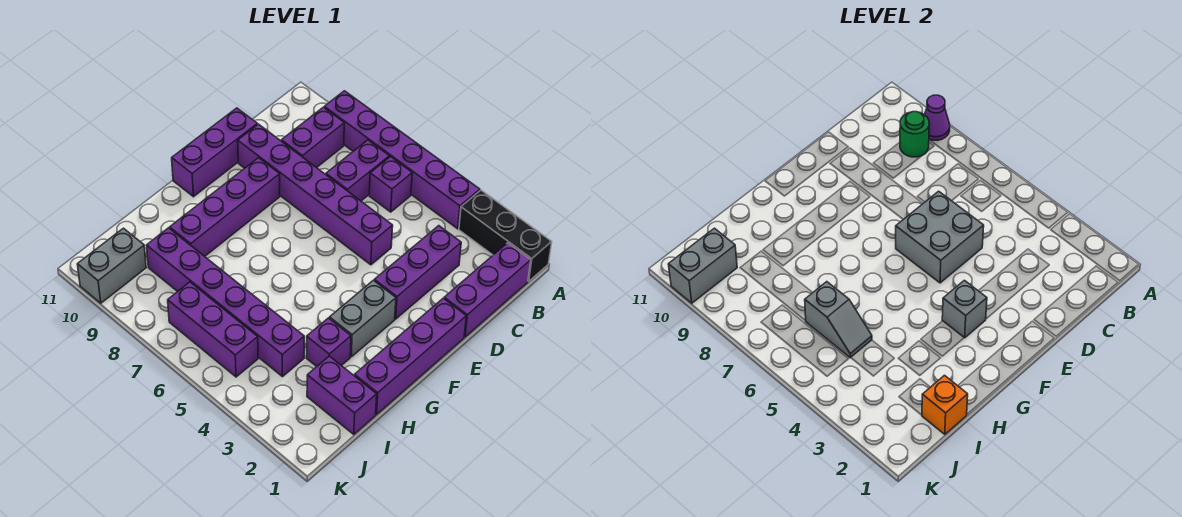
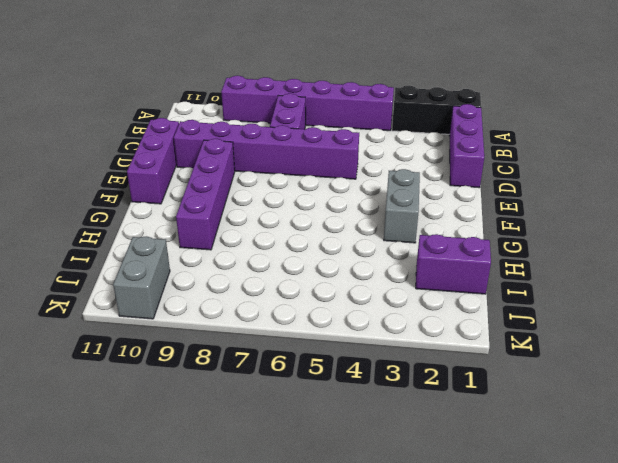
none -> purple 1x1 brick [369,157,412,212]
none -> purple 1x2 brick [281,107,344,168]
none -> purple 1x3 brick [374,226,461,319]

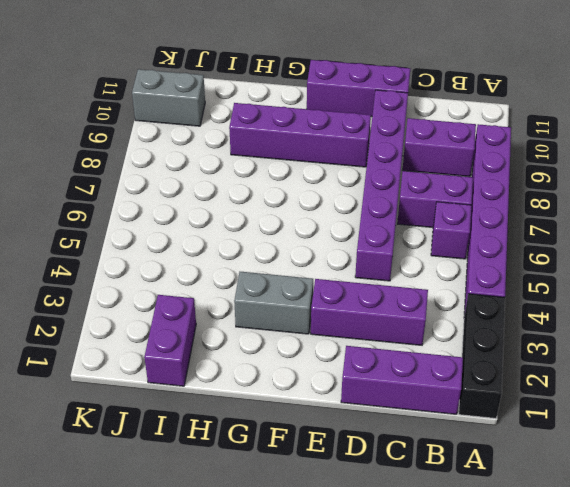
none -> purple 1x4 brick [355,298,466,414]
none -> purple 1x1 brick [306,318,351,366]
none -> purple 1x6 brick [146,228,304,377]

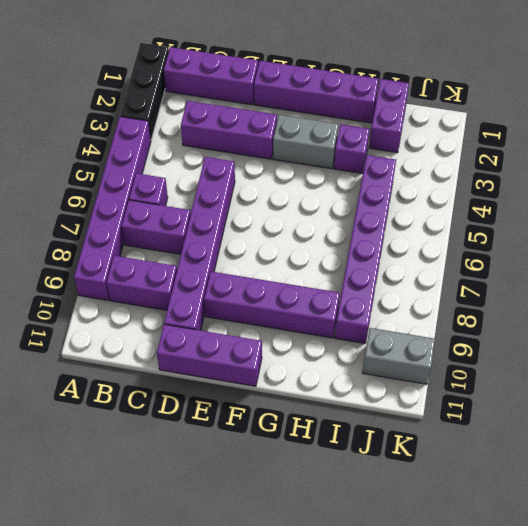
none -> purple 1x3 brick [168,282,258,377]
none -> purple 1x1 cone [925,95,950,140]
none -> green 1x1 round brick [900,112,929,157]

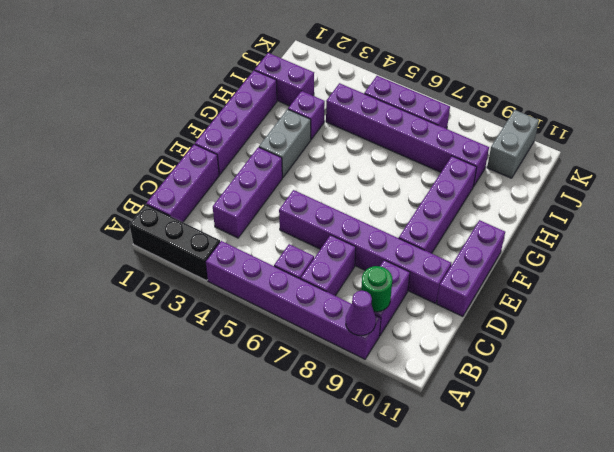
none -> grey 2x2 brick [896,191,984,283]
none -> grey 1x1 brick [942,280,987,338]
none -> orange 1x1 brick [922,375,968,434]

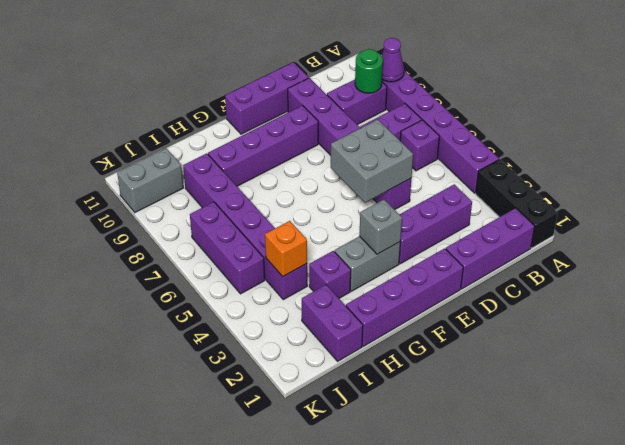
orange 1x1 brick [265,221,307,276] -> orange 1x1 brick moved to [922,375,968,434]
none -> grey 1x2 slope [805,282,872,358]
none -> grey 1x2 brick [668,228,737,303]

